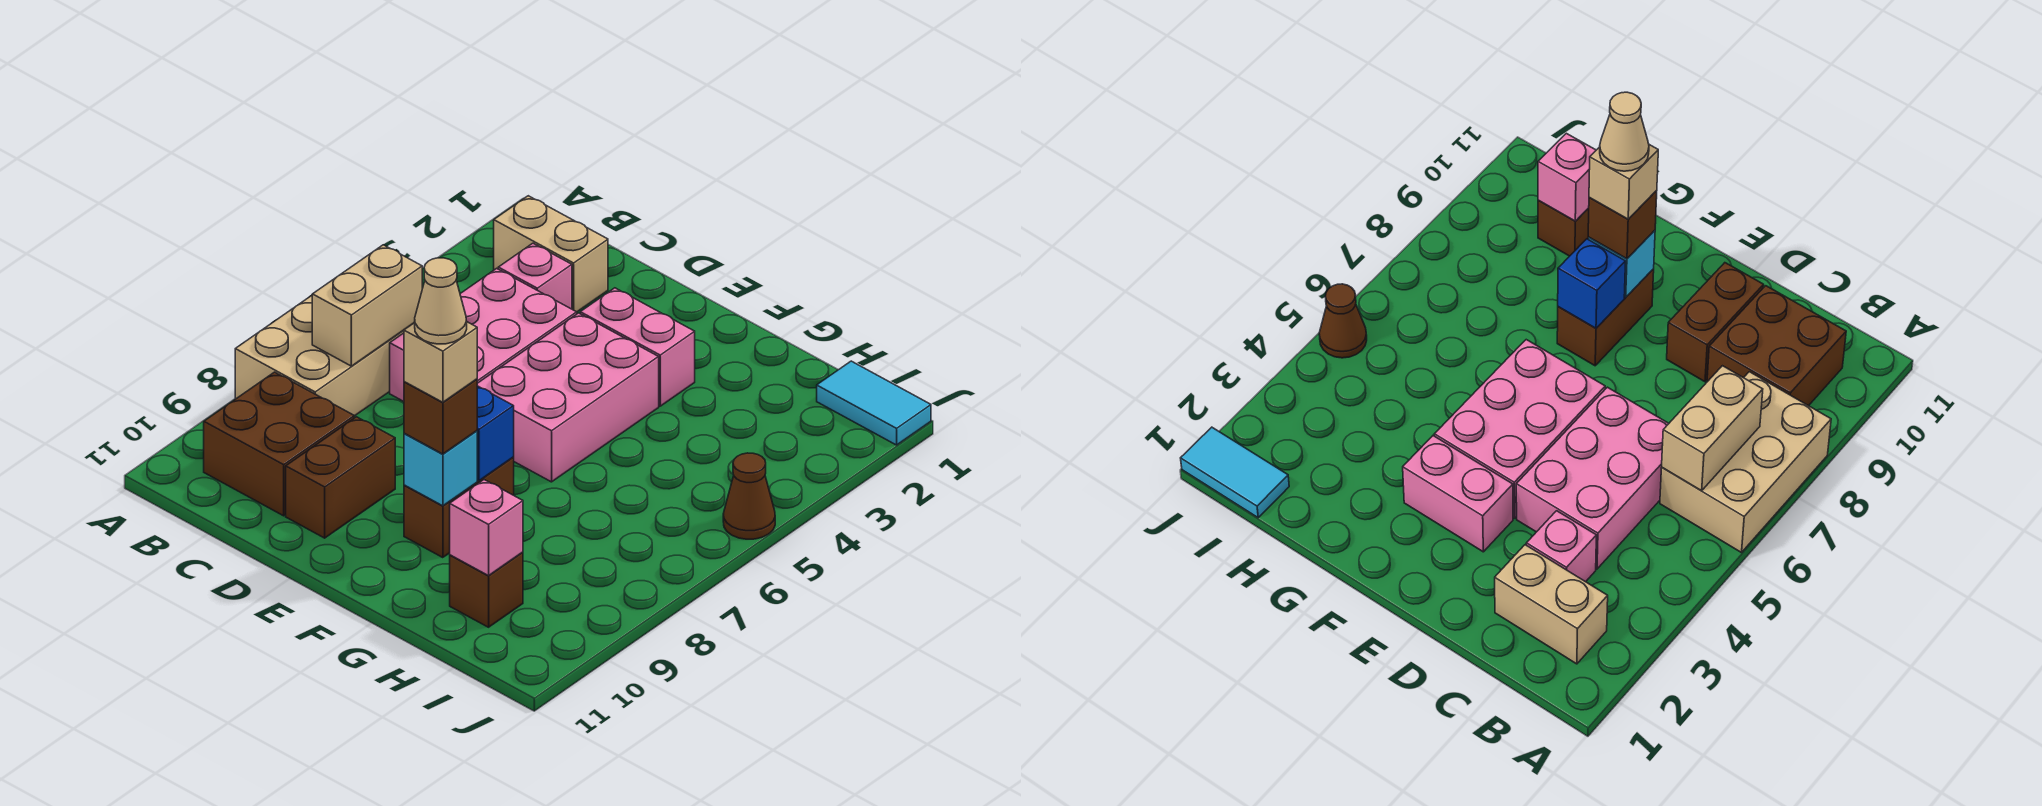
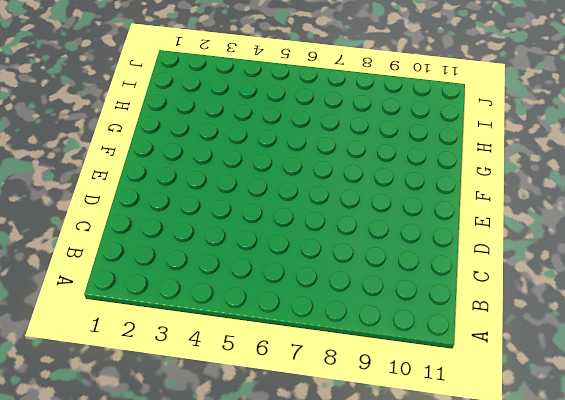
none -> tan 2x3 brick [235,296,404,416]
none -> tan 1x2 brick [494,196,608,312]
none -> brown 2x2 brick [204,372,354,516]

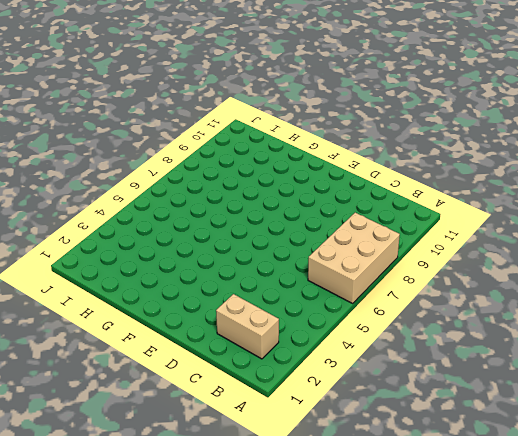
none -> brown 2x2 brick [204,372,354,516]
none -> pink 1x1 brick [498,243,572,309]
none -> pink 2x3 brick [390,268,577,401]

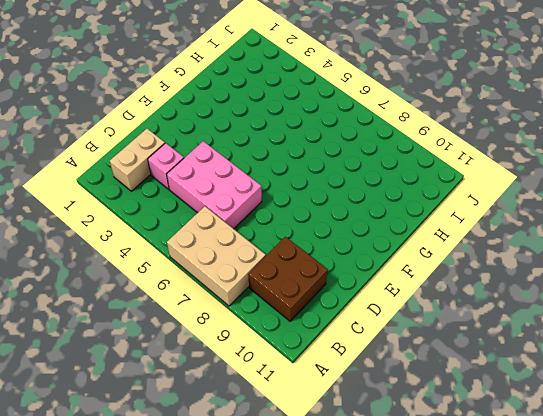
none -> brown 1x2 brick [286,417,395,538]
none -> pink 1x2 brick [580,288,695,406]
none -> pink 2x3 brick [477,313,659,482]

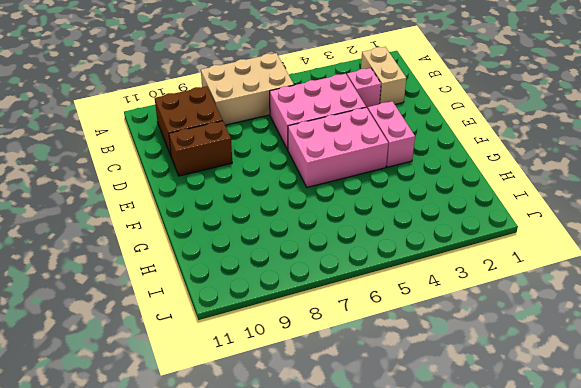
none -> brown 1x2 brick [404,458,514,558]
none -> brown 1x1 brick [450,552,523,627]
none -> cyan 1x2 tile [817,361,931,445]

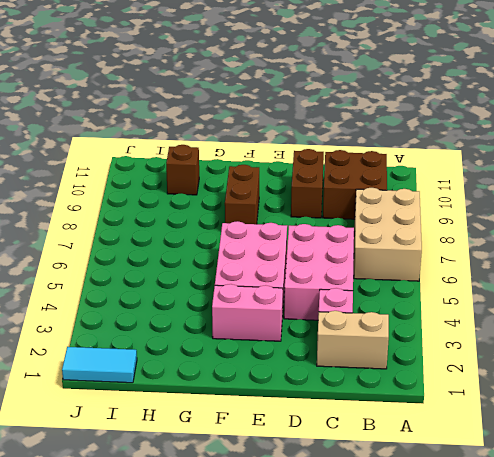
none -> brown 1x1 cone [723,453,775,539]
none -> tan 1x2 brick [312,245,422,366]
none -> blue 1x1 brick [477,386,514,480]

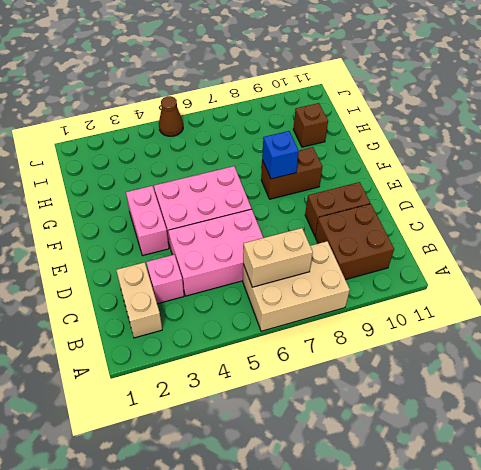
none -> cyan 1x2 tile [817,361,931,445]
none -> cyan 1x1 brick [404,431,477,506]
none -> pink 1x1 brick [450,480,523,576]

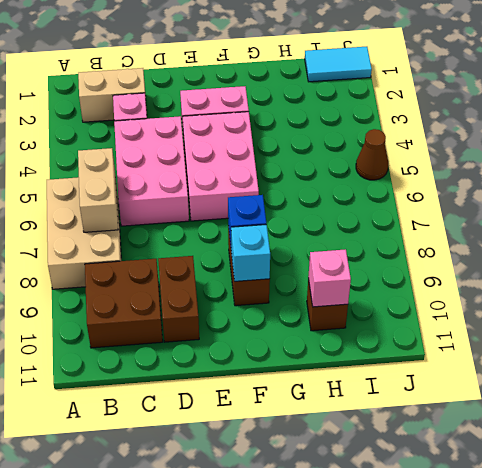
none -> brown 1x1 brick [404,379,477,454]
none -> tan 1x1 brick [404,322,477,402]
none -> tan 1x1 cone [415,258,467,344]

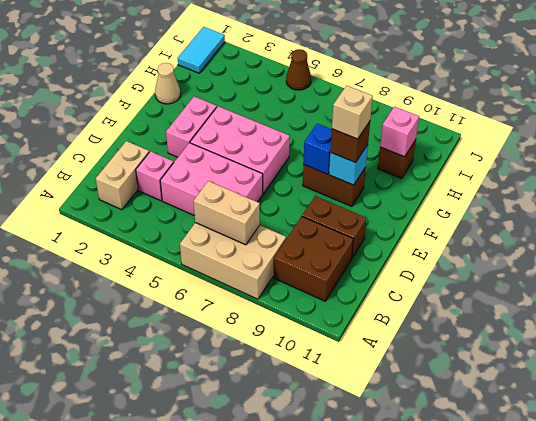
tan 1x1 cone [155,63,181,104] -> tan 1x1 cone moved to [415,258,467,344]

